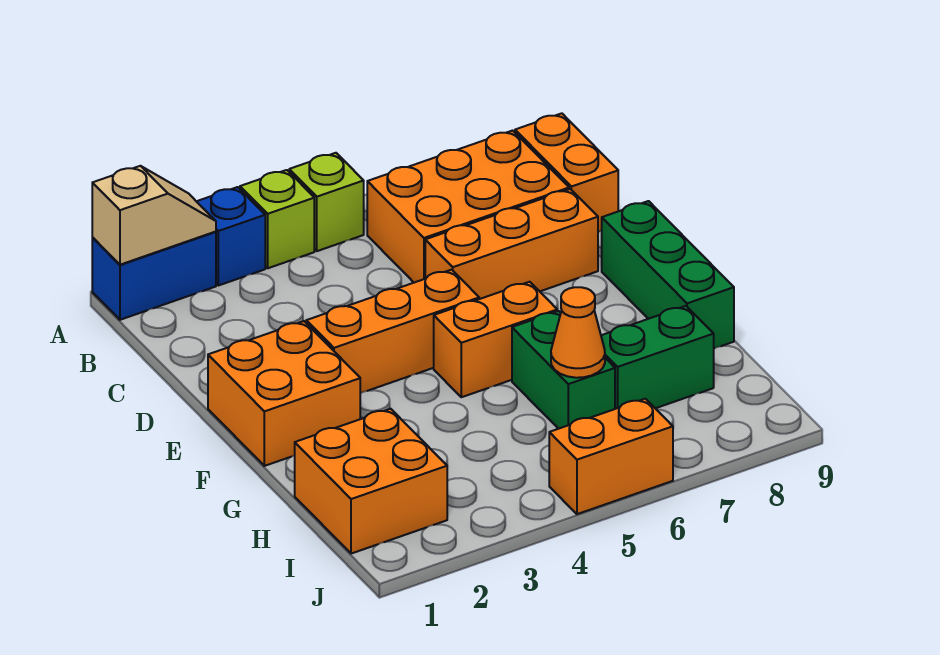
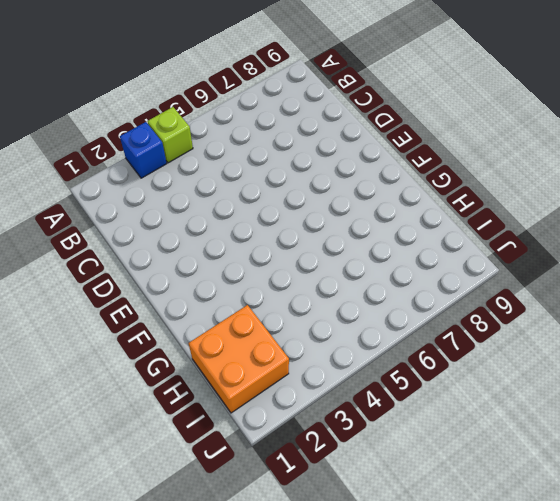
none -> blue 1x2 brick [92,232,216,320]
none -> lime 1x1 brick [289,153,364,251]
none -> orange 2x3 brick [367,131,569,283]

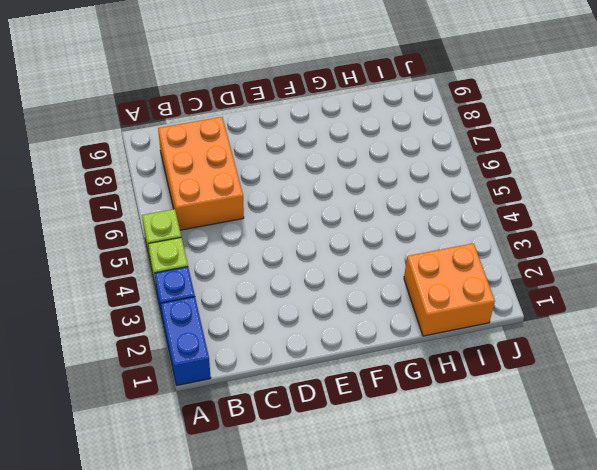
none -> orange 1x2 brick [515,113,618,232]
none -> orange 1x3 brick [425,189,598,299]
none -> orange 2x2 brick [208,321,360,466]

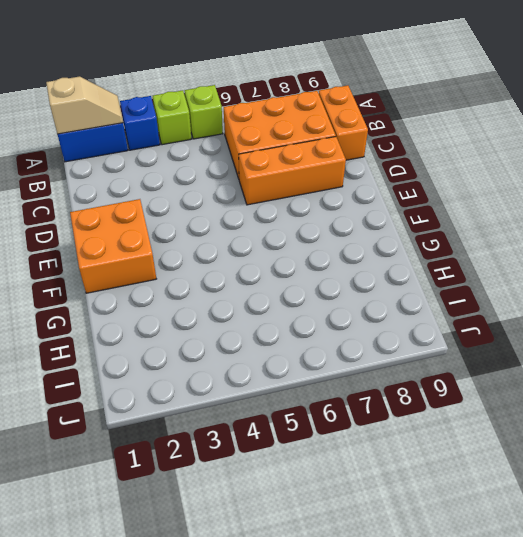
none -> orange 1x3 brick [306,270,479,393]
none -> green 1x3 brick [602,201,734,349]
none -> orange 1x2 brick [434,282,557,397]

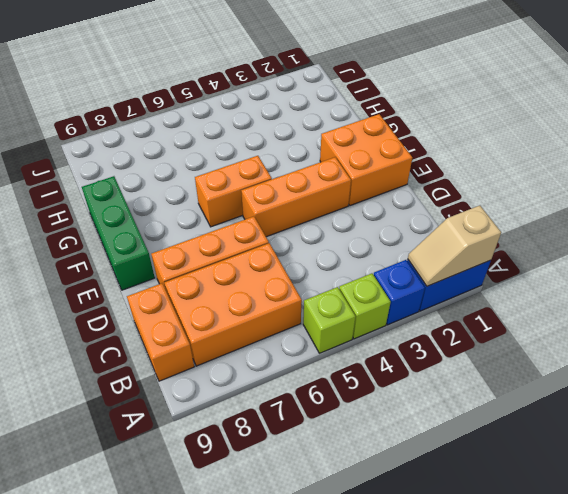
none -> green 1x2 brick [512,311,615,429]
none -> orange 2x2 brick [295,409,447,554]
none -> green 1x2 brick [601,306,714,409]

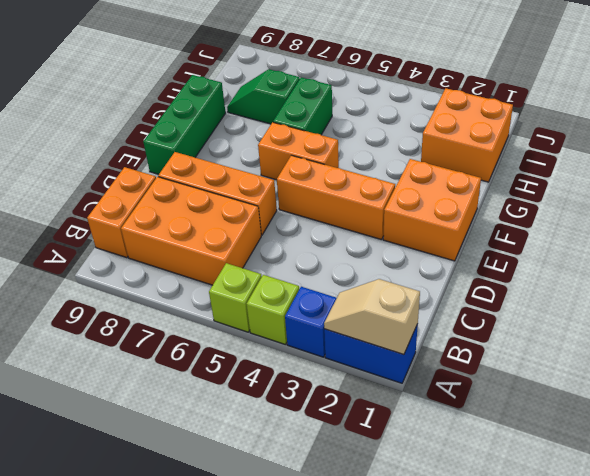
green 1x2 slope [227,69,300,124] -> green 1x2 brick [601,306,714,409]
none -> orange 1x2 brick [549,399,673,514]
none -> orange 1x1 cone [551,287,605,378]

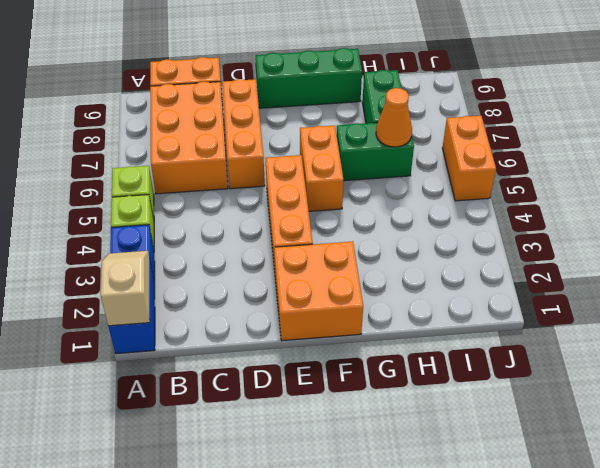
none -> orange 2x2 brick [295,409,447,554]

